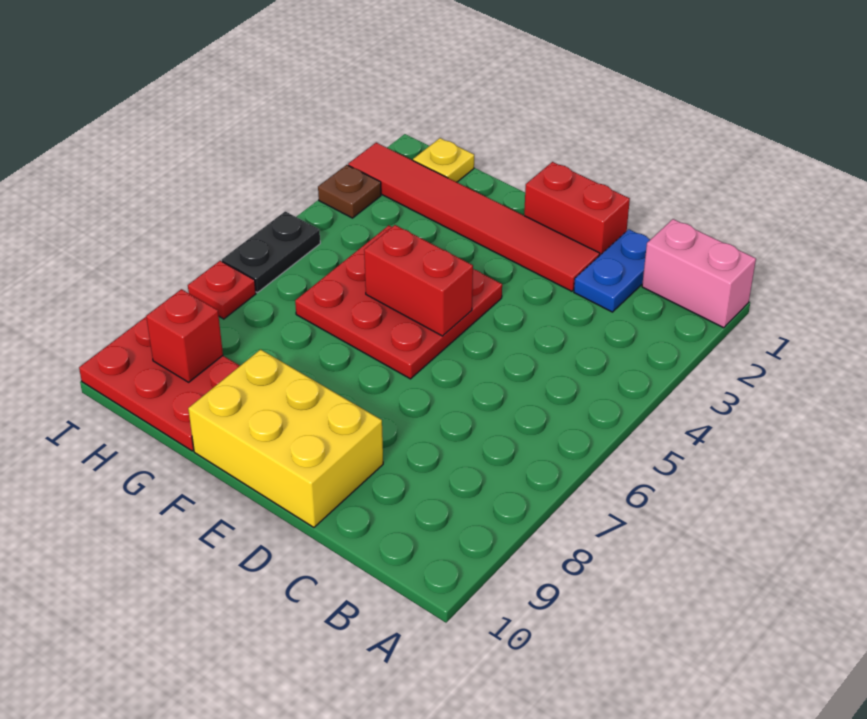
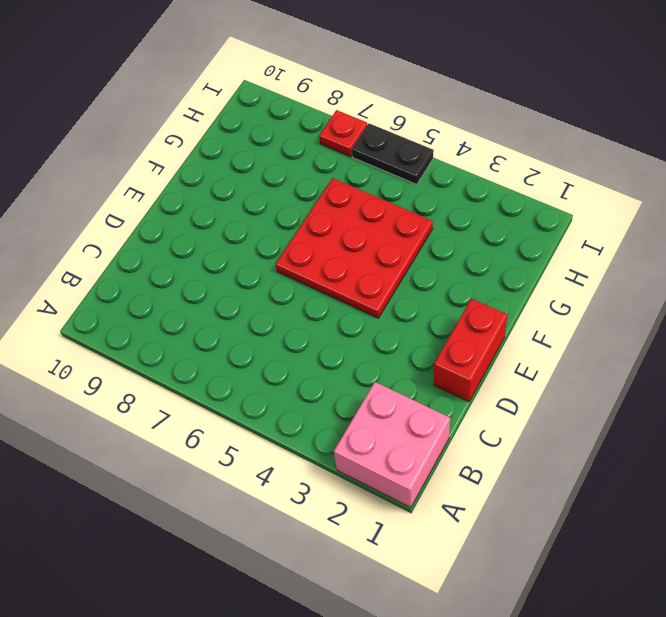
pink 2x2 brick [334,382,450,508] -> pink 1x2 brick [642,219,756,328]
none -> blue 1x2 plate [574,229,650,312]
none -> red 1x6 tile [348,143,600,291]
none -> yellow 2x3 brick [188,350,383,527]

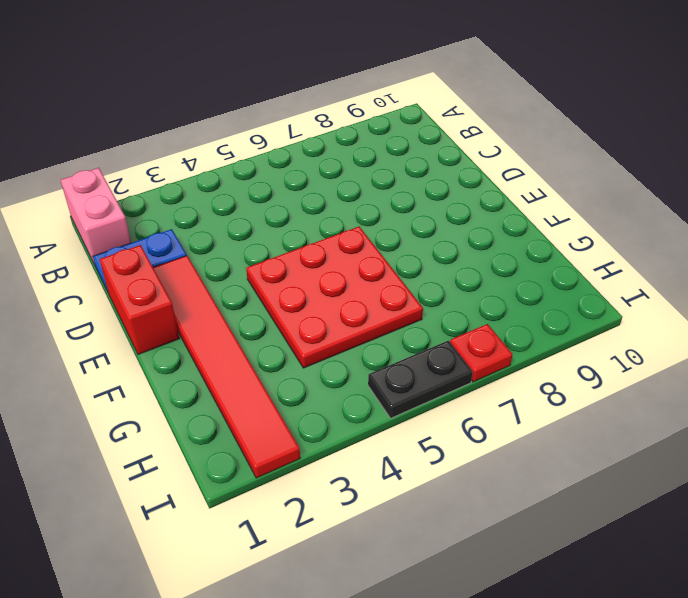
none -> yellow 2x3 brick [188,350,383,527]
none -> red 2x3 plate [79,317,240,451]
none -> yellow 1x1 plate [413,138,474,182]

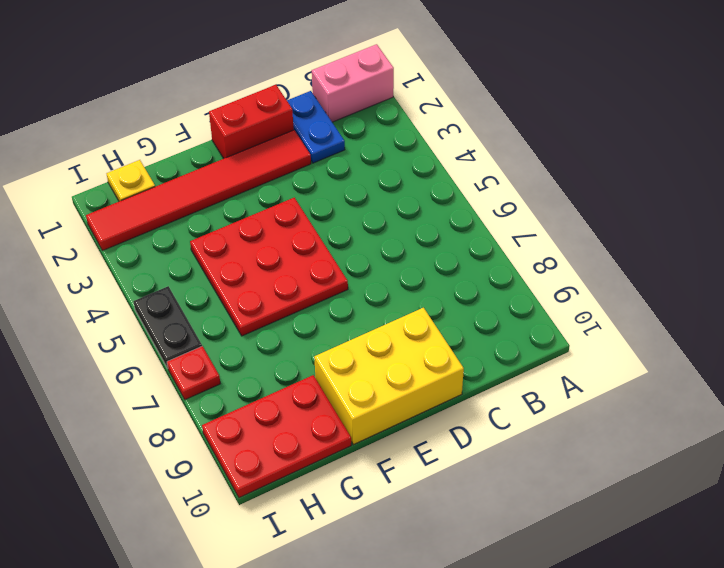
none -> brown 1x1 plate [318,165,381,218]
none -> red 1x2 brick [364,225,473,336]
none -> red 1x1 brick [146,289,223,382]

